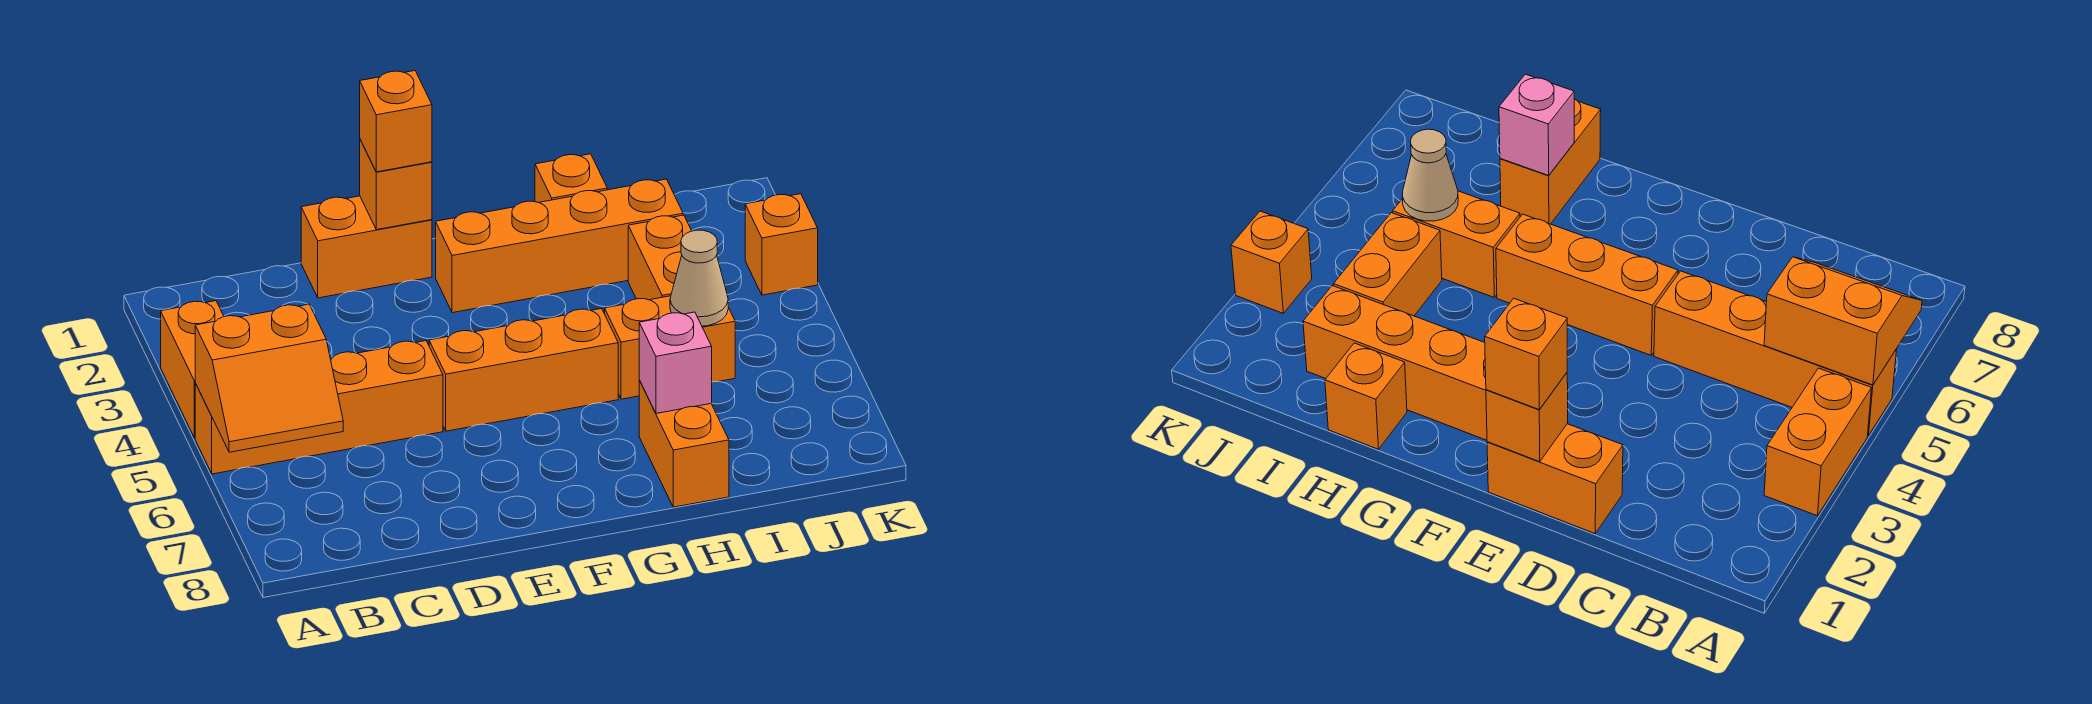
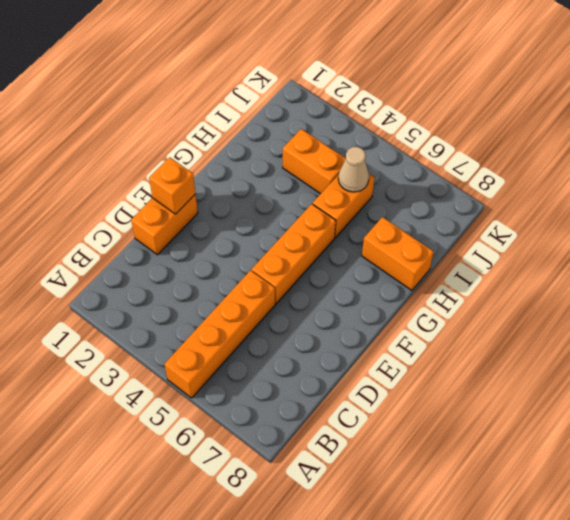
none -> orange 1x2 brick [161,301,224,438]
none -> orange 1x4 brick [436,179,683,313]
none -> orange 1x1 brick [535,154,607,203]

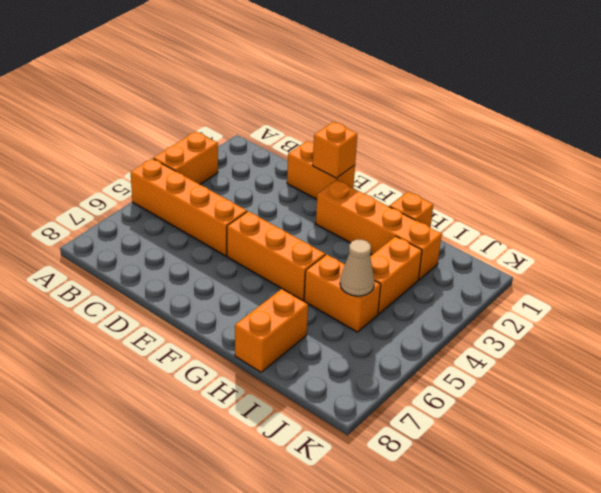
none -> orange 1x1 brick [745,194,818,295]
none -> orange 2x2 slope [195,304,343,452]
none -> pink 1x1 brick [639,312,712,413]

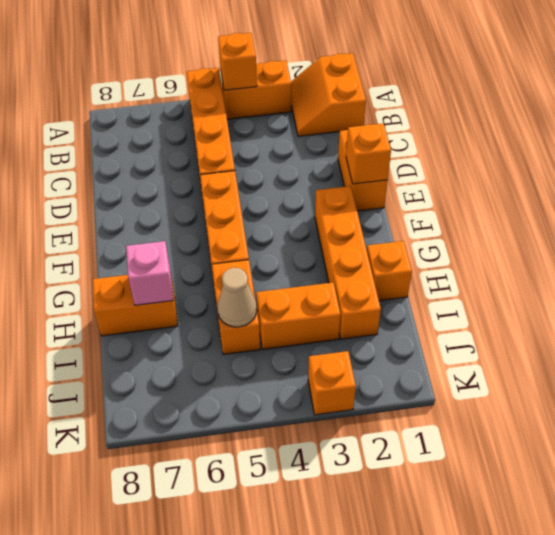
orange 2x2 slope [291,53,366,136] -> orange 2x2 slope moved to [195,304,343,452]
orange 1x1 brick [218,33,257,90] -> orange 1x1 brick moved to [360,71,432,172]

